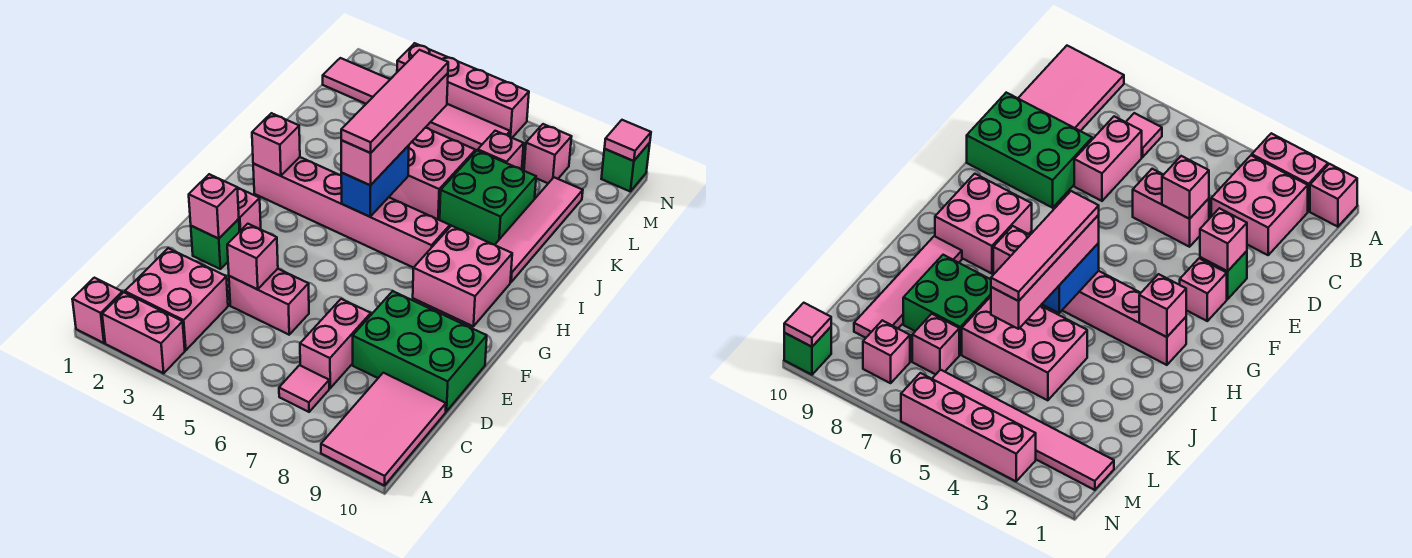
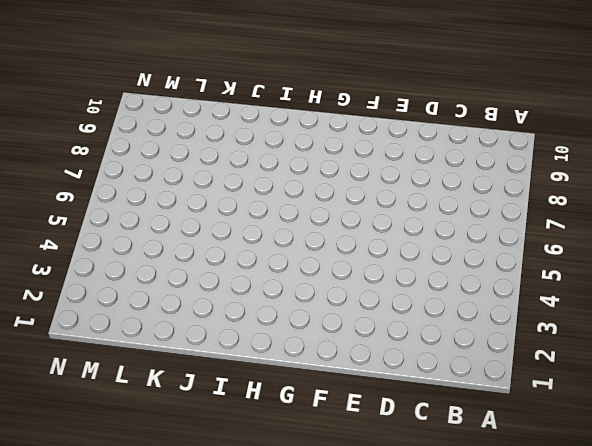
none -> pink 1x1 brick [72,278,122,343]
none -> pink 1x2 brick [102,292,185,373]
none -> pink 2x3 tile [321,373,446,486]

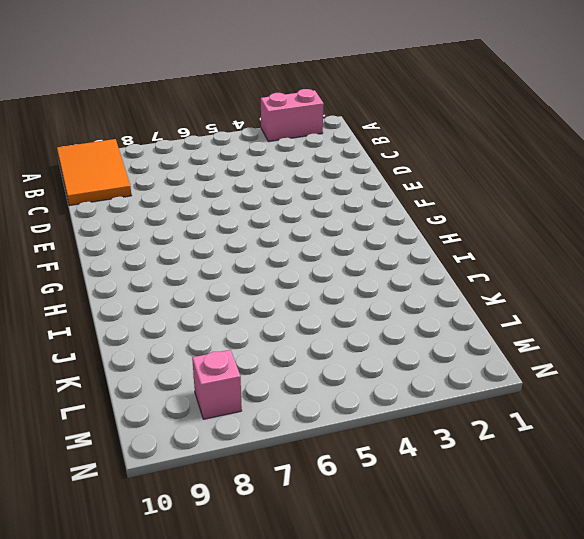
orange 2x3 tile [57,139,132,206] -> pink 2x3 tile [321,373,446,486]
none -> pink 1x1 brick [72,278,122,343]
none -> pink 2x2 brick [125,248,228,350]
none -> pink 1x1 tile [279,365,329,412]

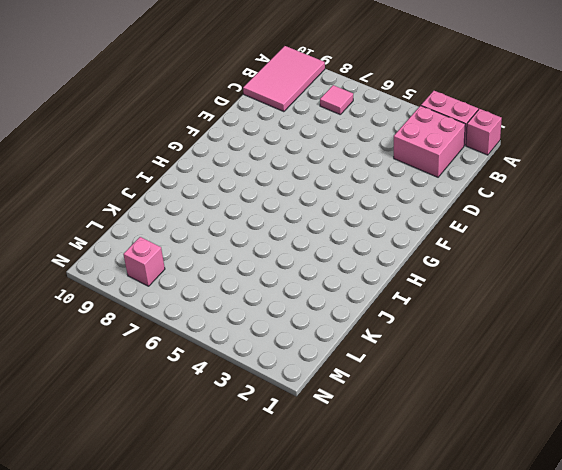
none -> pink 1x2 brick [300,299,371,388]
none -> pink 1x2 brick [229,269,309,335]
none -> green 2x3 brick [353,291,487,411]

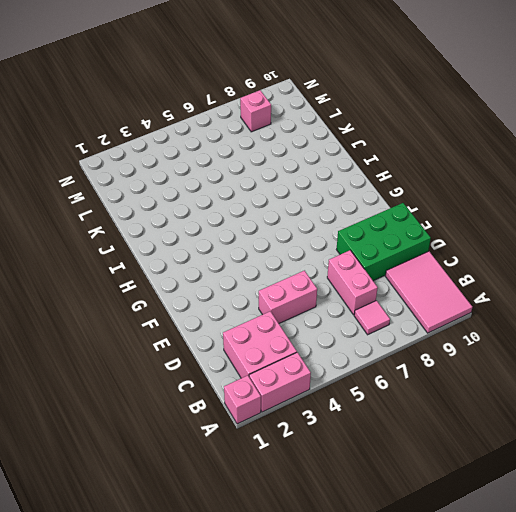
none -> green 1x1 brick [191,219,240,269]
none -> pink 1x1 brick [237,188,261,231]
none -> pink 2x2 brick [413,226,512,327]

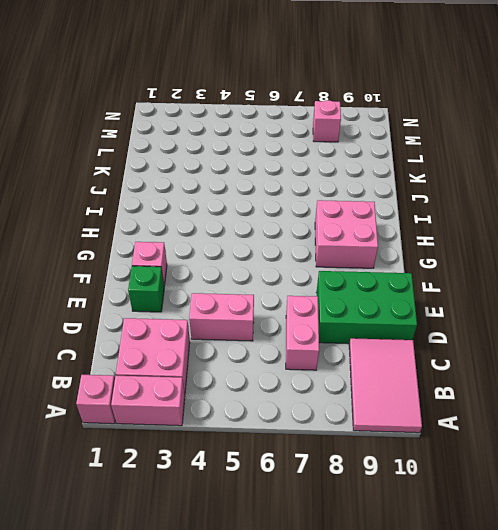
none -> pink 1x1 tile [279,365,329,412]
none -> pink 1x6 brick [253,157,450,268]
none -> pink 1x4 tile [495,177,583,282]

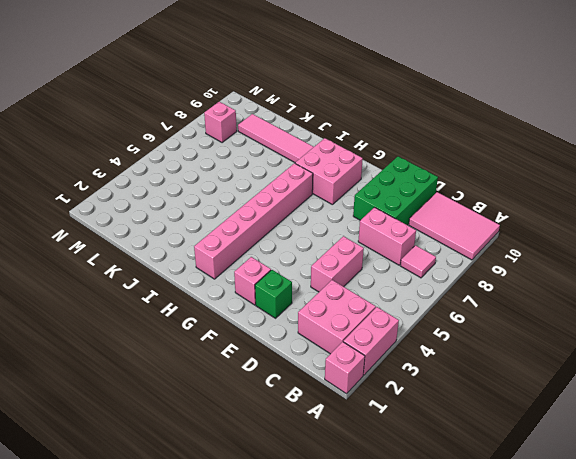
none -> pink 2x3 brick [389,128,475,219]
none -> green 2x2 brick [440,150,536,245]
none -> pink 1x1 brick [478,131,524,170]

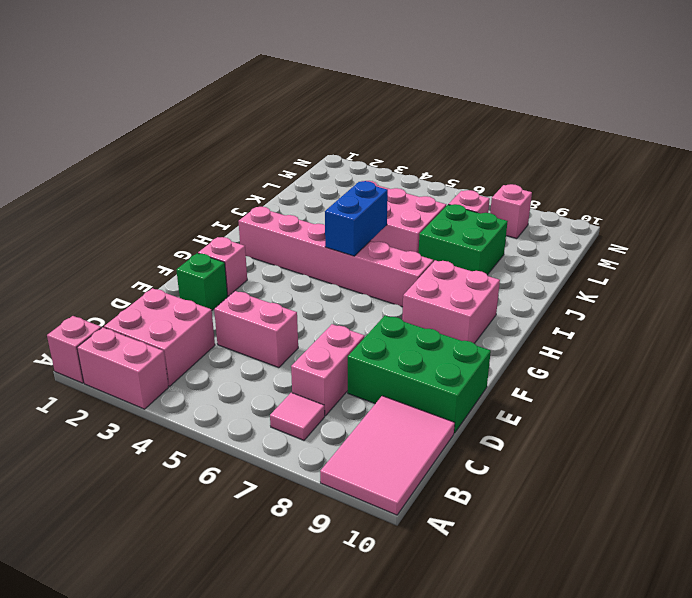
none -> pink 1x4 tile [495,177,583,282]
none -> pink 1x6 tile [323,58,510,152]
none -> pink 1x4 brick [397,43,529,138]

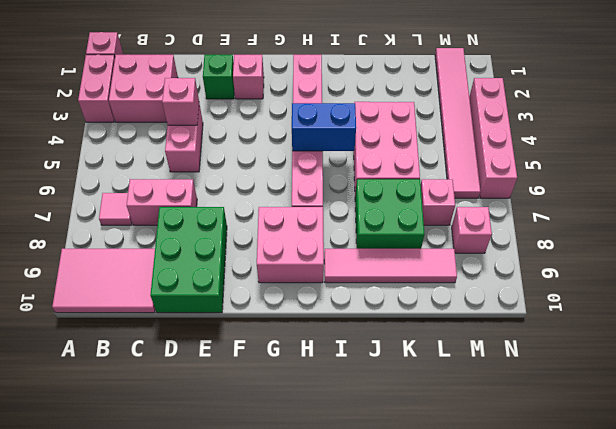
none -> green 1x1 brick [601,143,650,191]
none -> pink 1x1 brick [189,174,239,239]
none -> pink 1x1 brick [252,113,300,176]

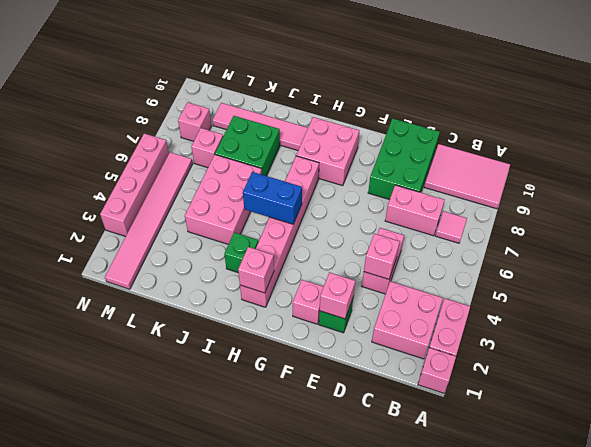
green 1x1 brick [224,233,258,272] -> green 1x1 brick moved to [601,143,650,191]
none -> pink 1x1 tile [605,120,651,161]
none -> pink 1x4 brick [341,73,448,185]
none -> pink 1x4 tile [341,50,448,153]

